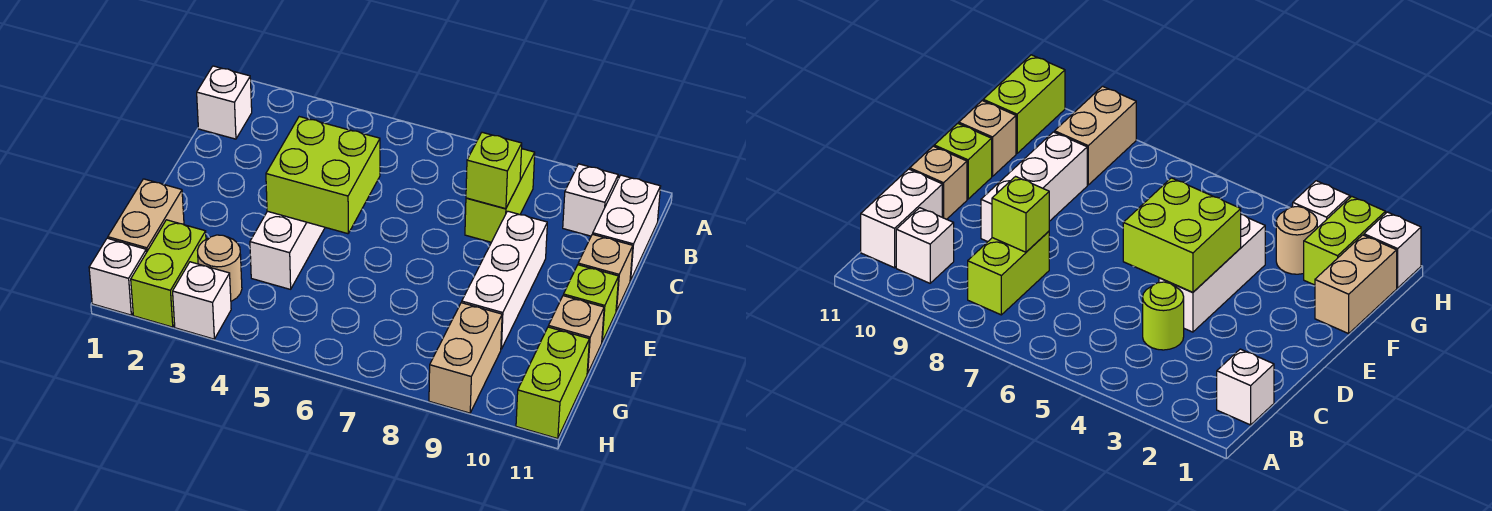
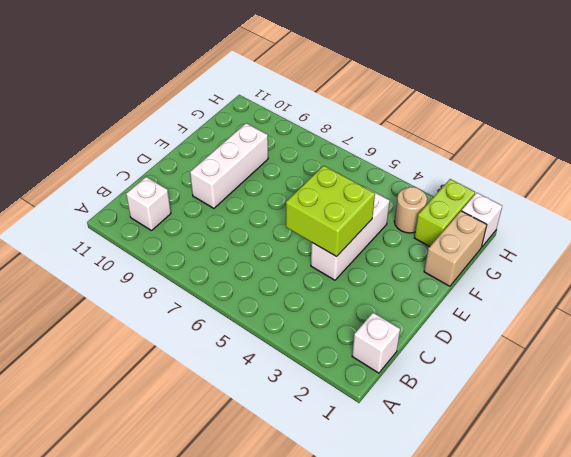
none -> lime 1x2 brick [465,149,535,242]
none -> white 1x2 brick [593,175,661,281]
none -> lime 1x1 round brick [1143,282,1184,350]

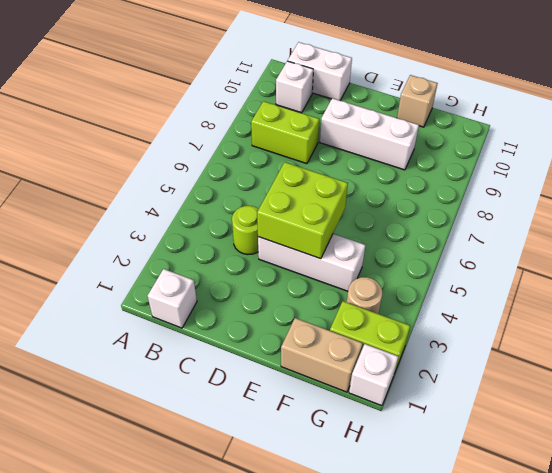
none -> tan 1x1 brick [578,234,633,311]
none -> lime 1x1 brick [563,265,619,342]
none -> tan 1x2 brick [429,303,502,413]

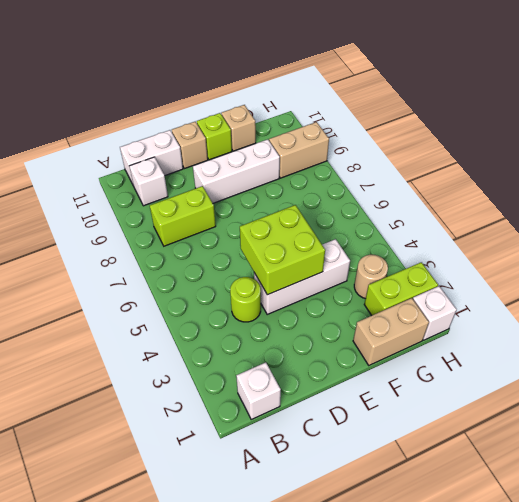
none -> lime 1x2 brick [516,327,589,439]
none -> white 1x1 brick [173,262,231,339]
none -> lime 1x1 brick [466,132,522,209]

